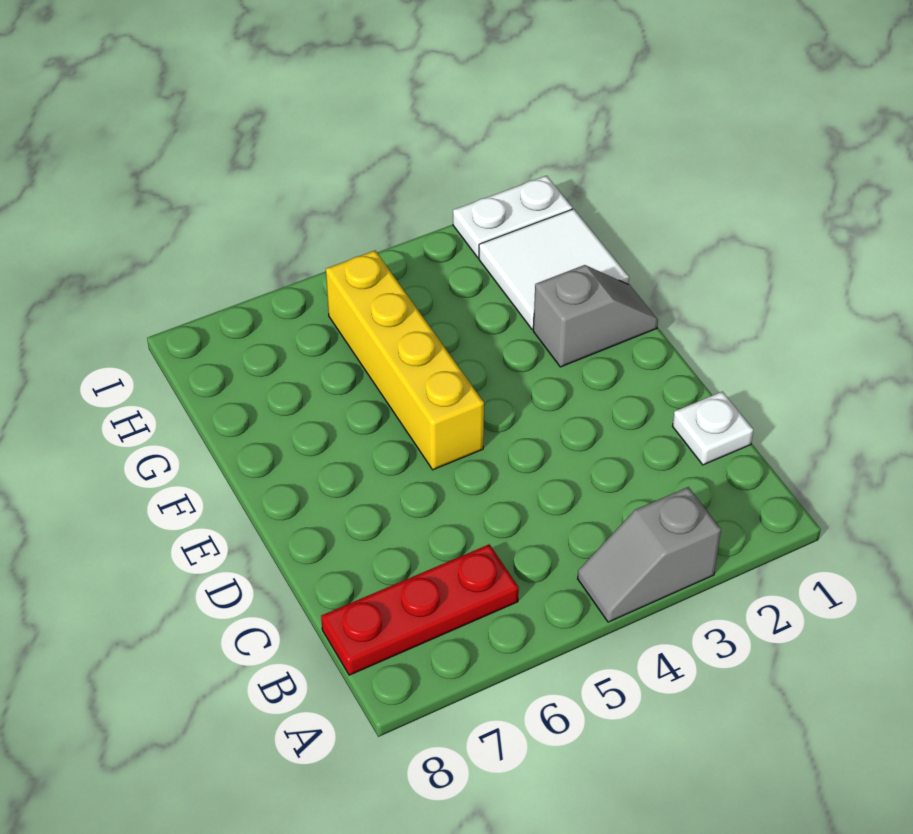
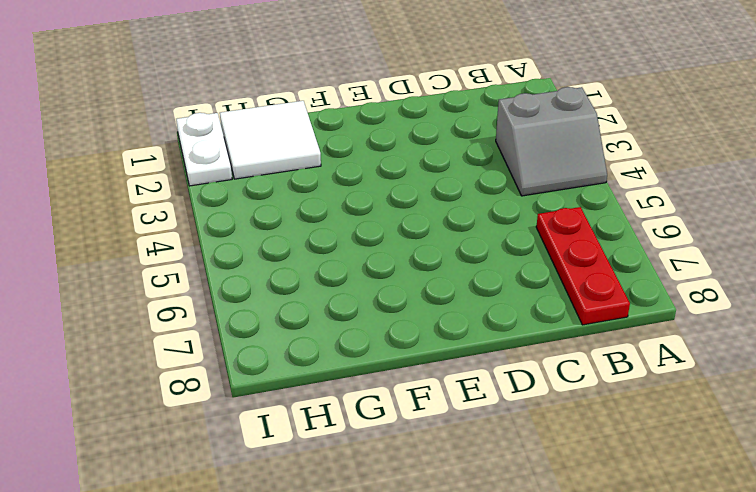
grey 2x2 slope [496,87,607,196] -> grey 1x2 slope [577,487,721,622]
none -> white 1x1 plate [672,392,753,465]
none -> yellow 1x4 brick [326,251,484,470]

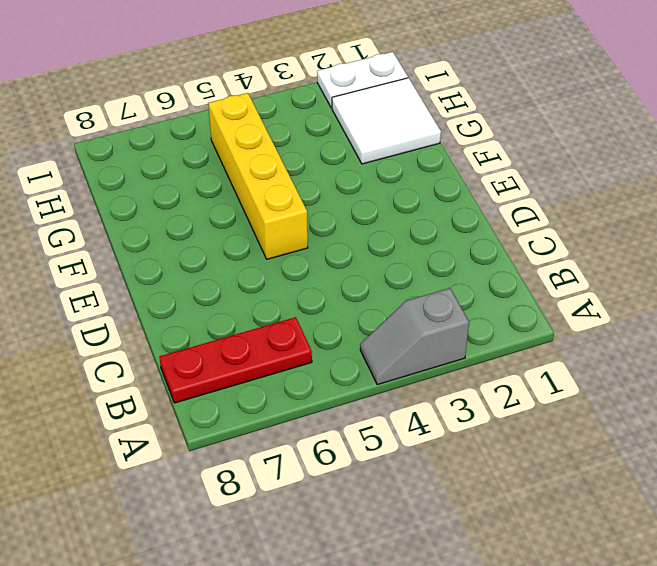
none -> white 1x1 plate [672,392,753,465]
none -> grey 1x2 slope [533,265,658,367]

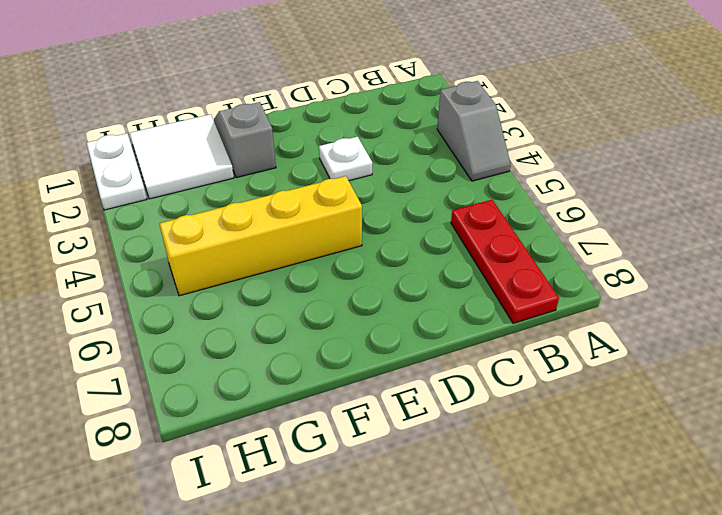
white 1x1 plate [319,137,372,181] -> white 1x1 plate moved to [672,392,753,465]

